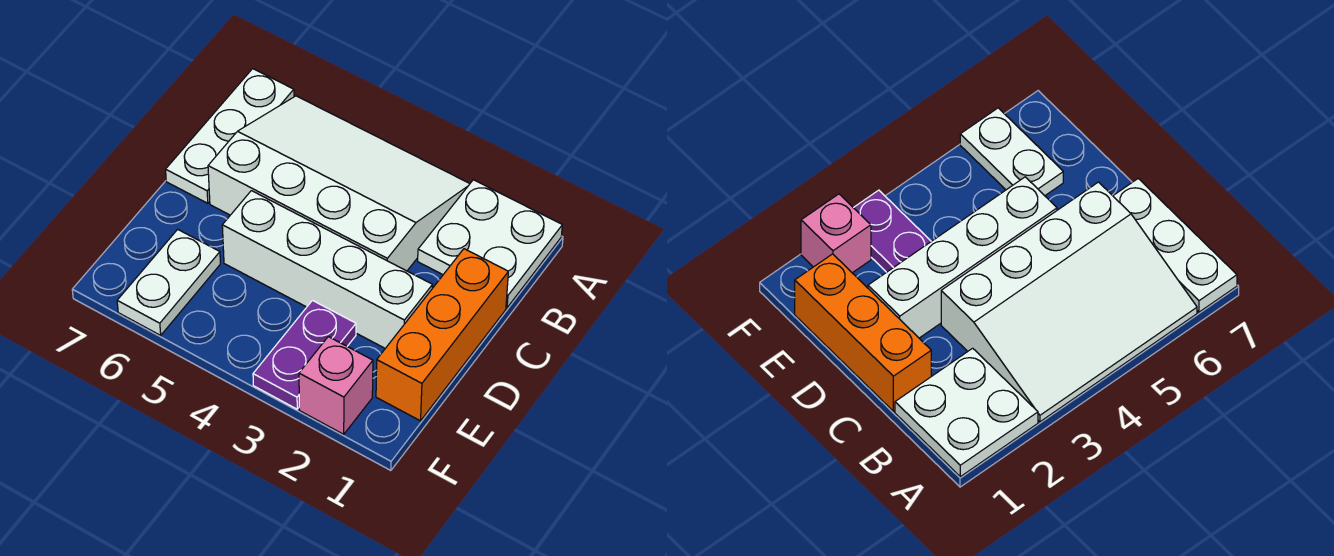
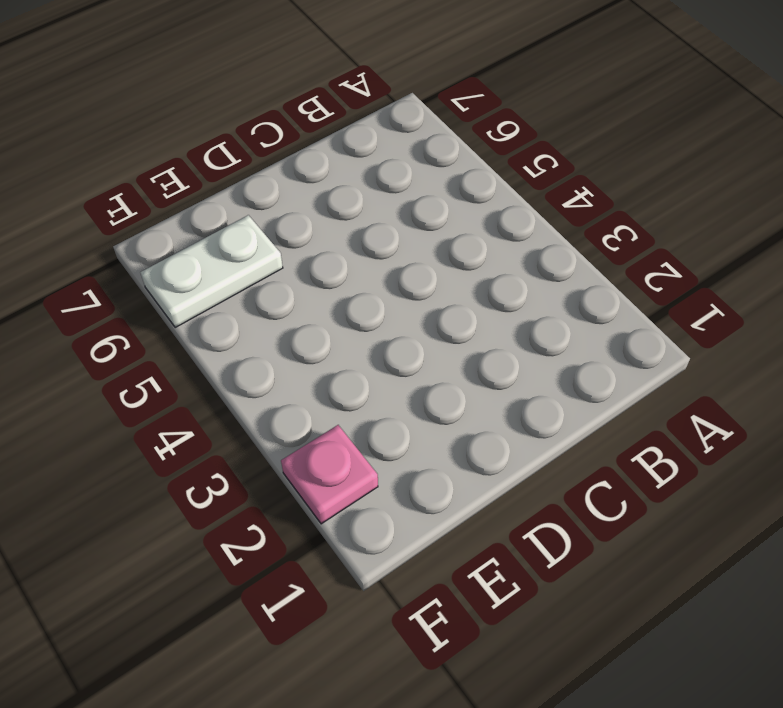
pink 1x1 plate [281,425,378,524] -> pink 1x1 brick [299,337,373,434]
none -> white 2x2 plate [418,180,562,308]
none -> white 3x4 slope [208,96,470,271]

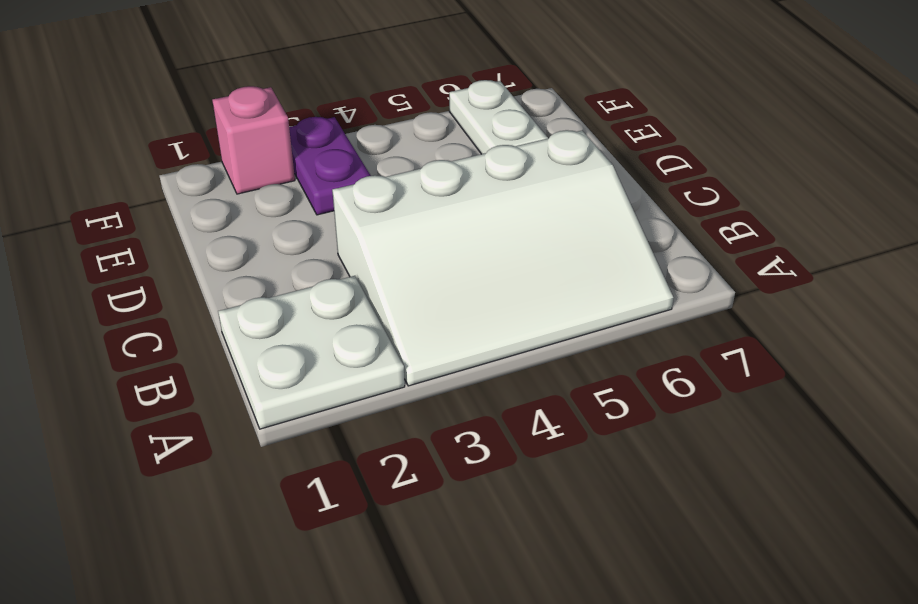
none -> white 1x3 plate [166,69,294,203]
none -> orange 1x3 brick [376,249,508,421]

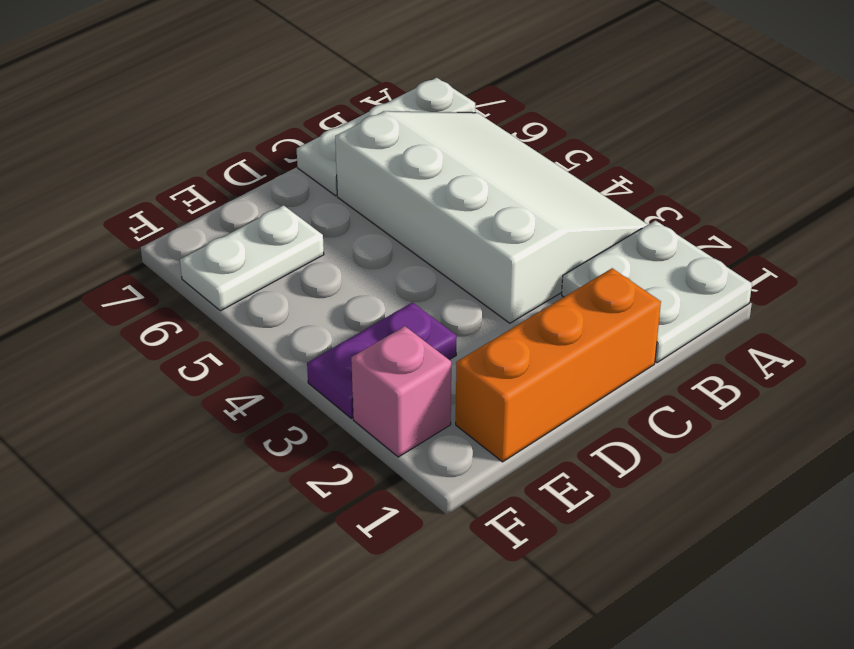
none -> white 1x4 brick [222,191,433,348]

